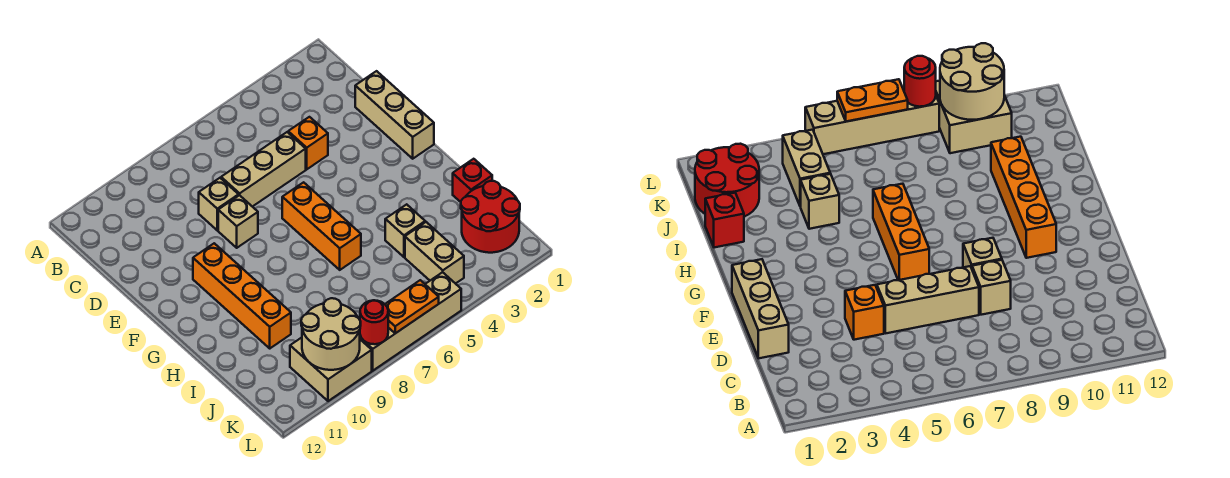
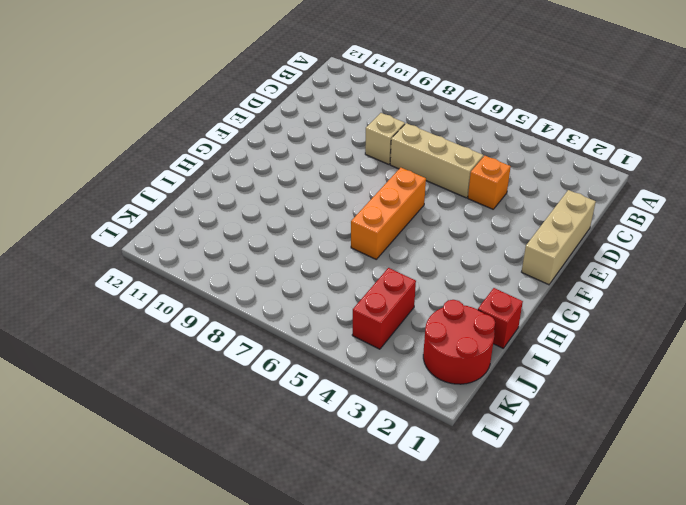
red 1x2 brick [352,268,416,349] -> tan 1x2 brick [405,222,464,284]
none -> tan 1x1 brick [218,195,258,248]
none -> orange 1x4 brick [193,243,291,348]
none -> tan 1x1 brick [385,204,425,257]

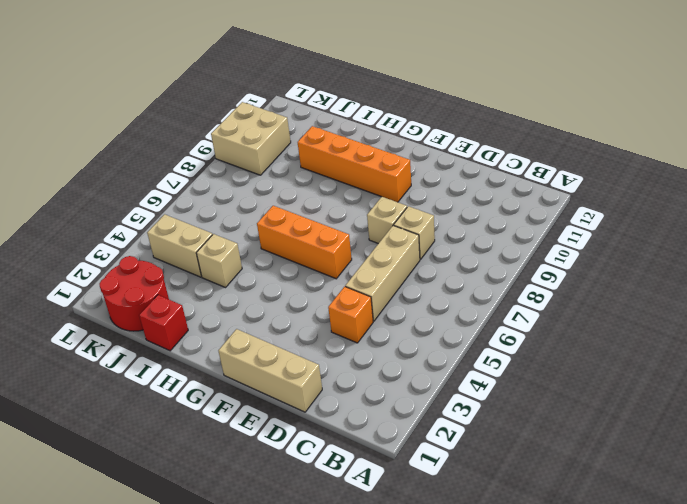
none -> tan 1x4 brick [360,272,461,371]
none -> tan 2x2 round brick [301,298,361,370]
none -> orange 1x2 plate [385,280,439,333]

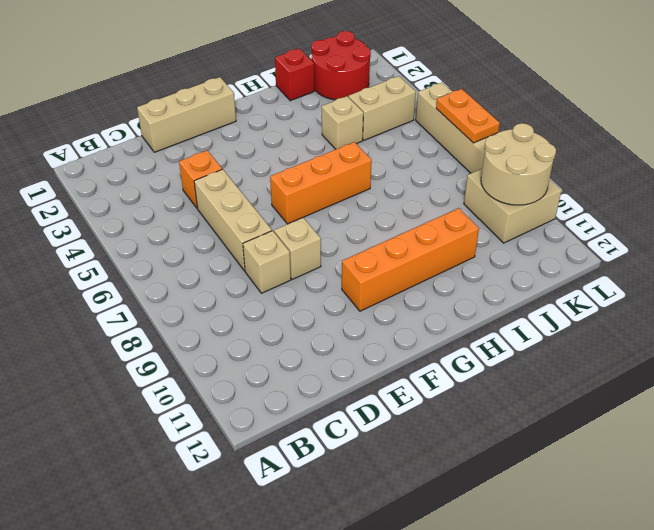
none -> red 1x1 round brick [360,300,388,344]

